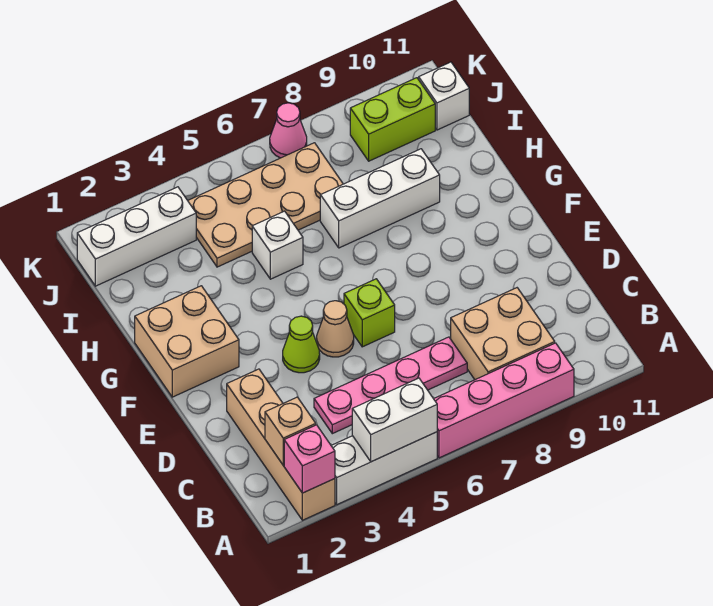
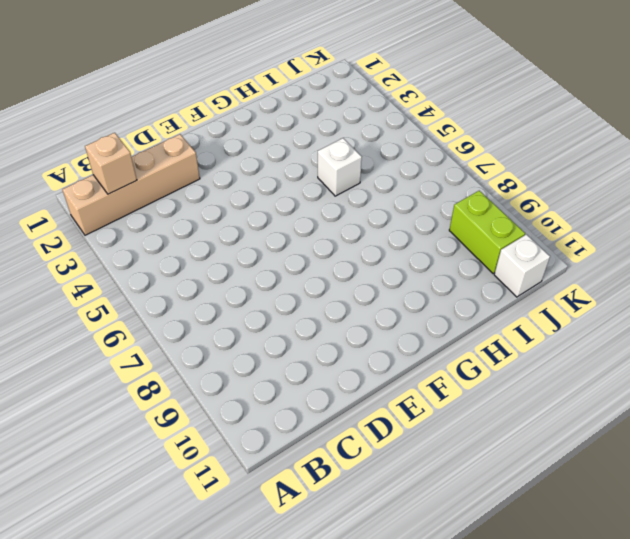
none -> white 1x3 brick [331,432,437,505]
none -> pink 1x4 brick [434,343,574,458]
none -> tan 2x2 brick [451,288,555,380]

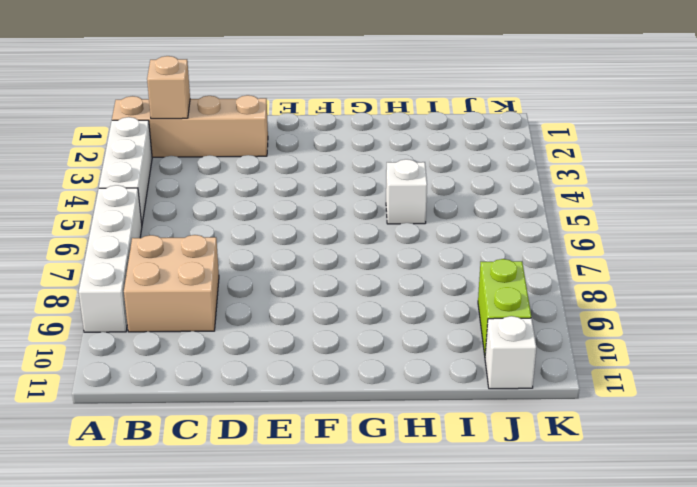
white 1x4 brick [79,185,142,332] -> pink 1x4 brick [434,343,574,458]
none -> pink 1x4 plate [314,337,467,434]
none -> lime 1x1 cone [283,316,320,373]
none -> tan 1x1 cone [317,301,354,357]

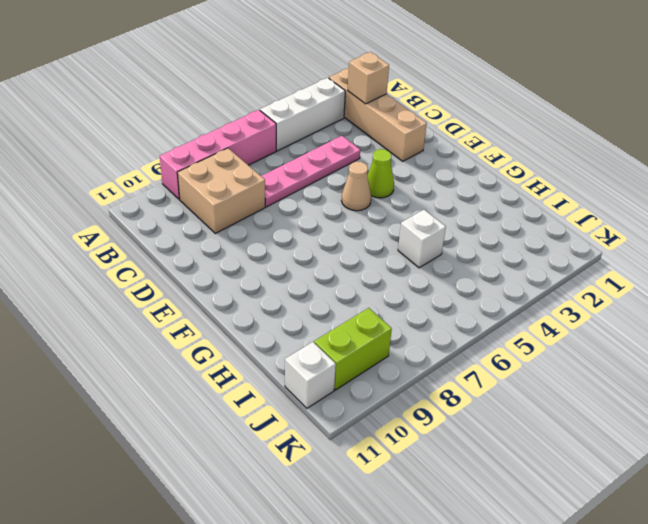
none -> lime 1x1 brick [344,279,395,347]
none -> tan 2x2 brick [135,286,239,397]
none -> white 1x3 brick [320,149,440,248]

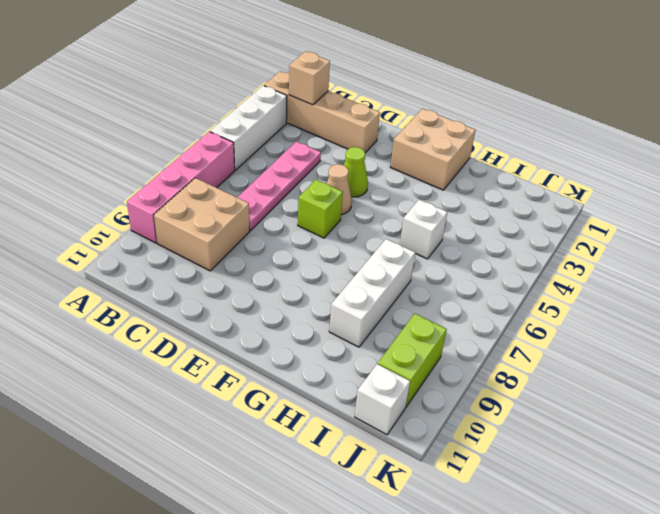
none -> tan 2x4 plate [188,143,343,267]
none -> white 1x3 brick [77,187,196,286]
none -> pink 1x1 cone [270,103,307,158]

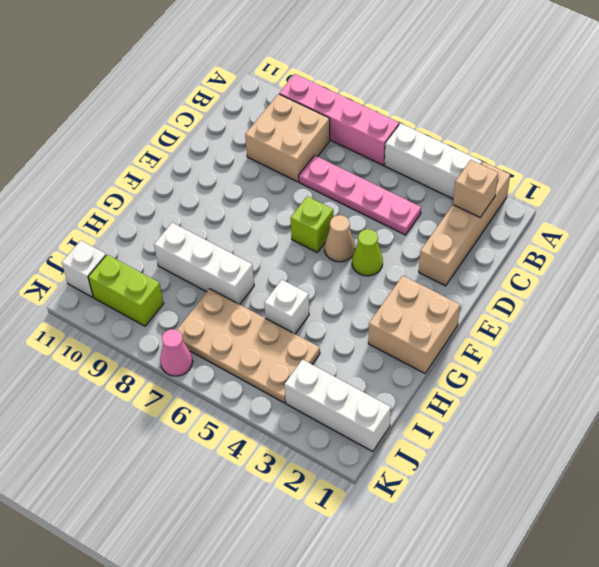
none -> pink 1x1 brick [284,425,335,493]
none -> white 1x2 brick [352,378,437,462]

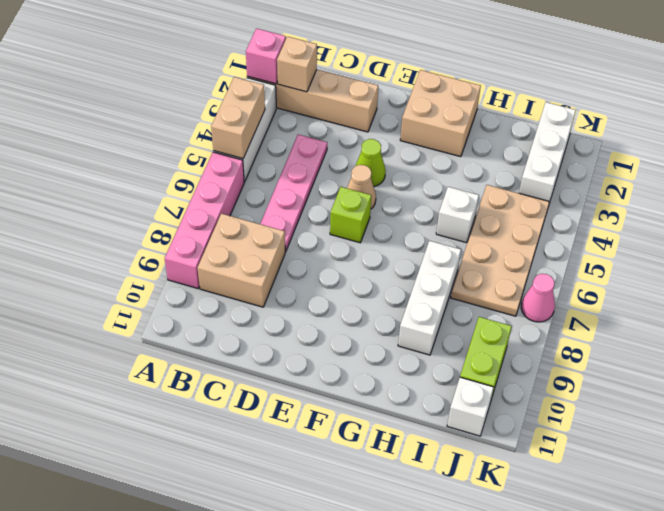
tan 1x2 brick [211,77,265,159] -> white 1x2 brick [352,378,437,462]

